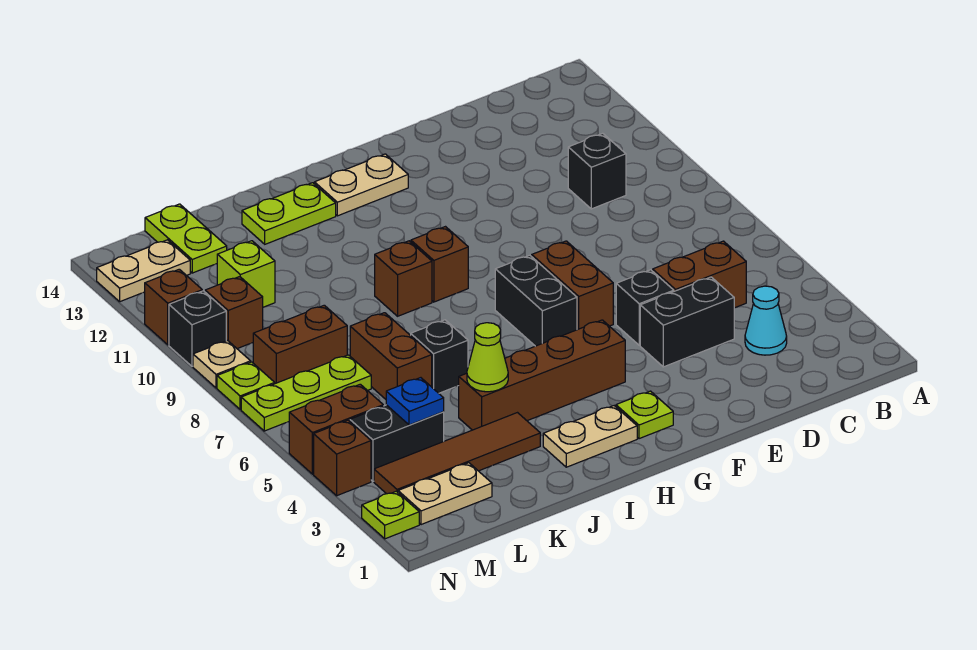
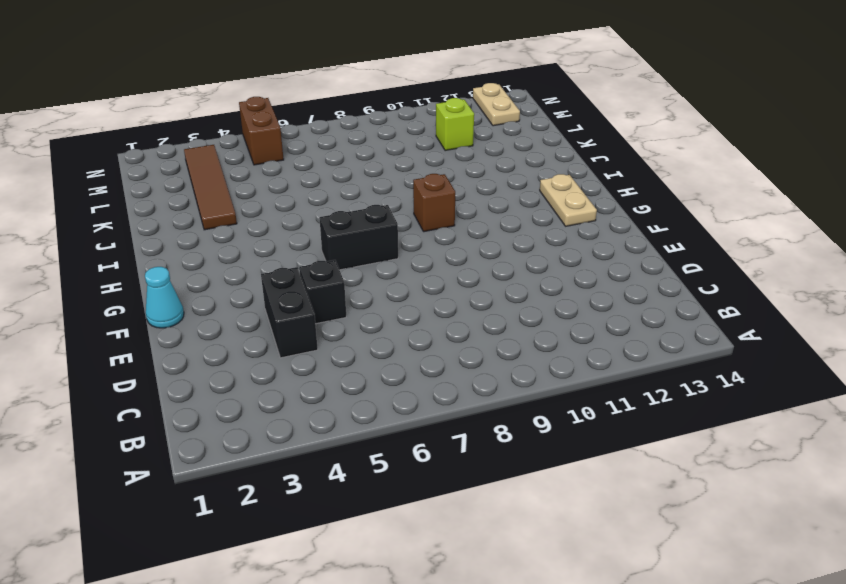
cyan 1x1 cone [145,267,184,328] -> cyan 1x1 cone moved to [745,286,787,355]
none -> brown 1x2 brick [653,241,746,308]
none -> black 1x1 brick [568,133,626,209]
none -> brown 1x2 brick [532,241,613,330]
none -> lime 1x1 plate [616,391,673,439]

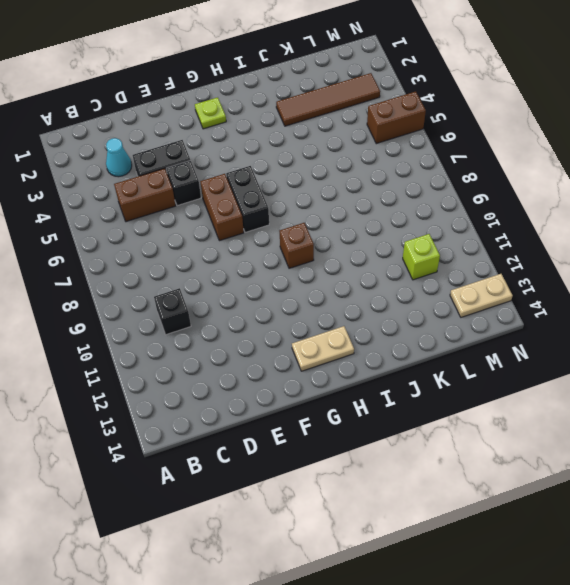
none -> brown 1x4 brick [459,320,625,430]
none -> tan 1x2 plate [543,406,637,467]
none -> brown 1x1 brick [375,241,432,316]
none -> lime 1x2 plate [242,183,336,244]

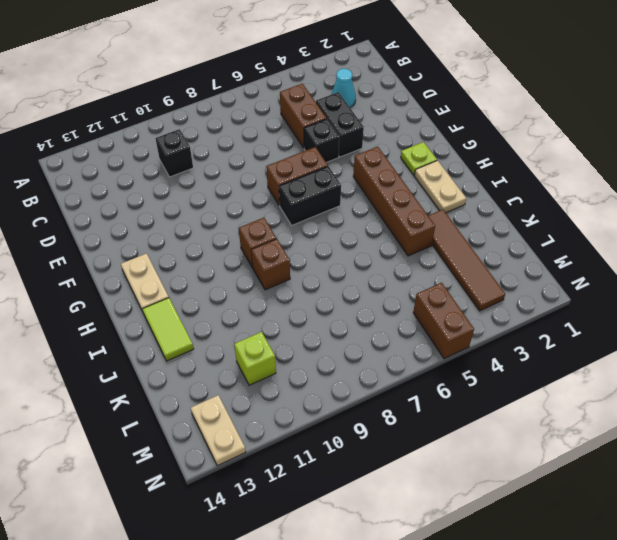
lime 1x2 tile [143,298,194,361] -> lime 1x2 plate [242,183,336,244]
none -> black 1x1 brick [411,320,468,393]
none -> brown 1x2 brick [350,313,432,399]
none -> tan 1x2 plate [398,463,492,525]
none -> black 1x2 brick [350,405,444,481]

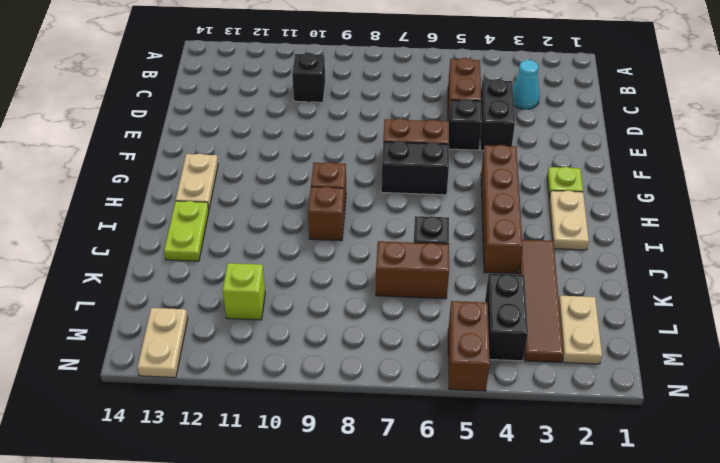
none -> lime 1x3 plate [241,355,371,431]
none -> brown 1x2 brick [253,305,347,384]
none -> lime 1x2 plate [145,204,227,273]
none -> brown 1x1 brick [205,277,263,349]

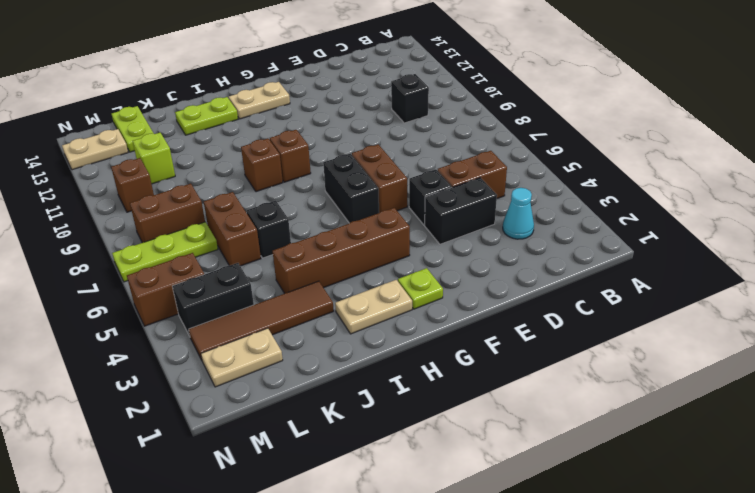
none -> lime 1x1 plate [362,491,419,539]
none -> brown 1x1 brick [314,420,371,496]
none -> lime 1x1 plate [217,362,275,410]
none -> tan 1x1 plate [193,341,251,388]

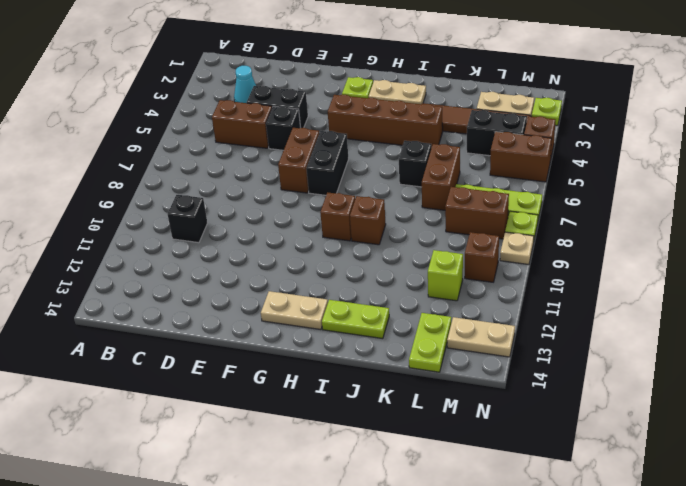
none -> black 1x1 brick [169,291,226,366]
none -> brown 1x1 brick [145,269,202,345]
none -> lime 1x1 cone [467,323,508,392]
none -> blue 1x1 plate [386,378,444,425]

